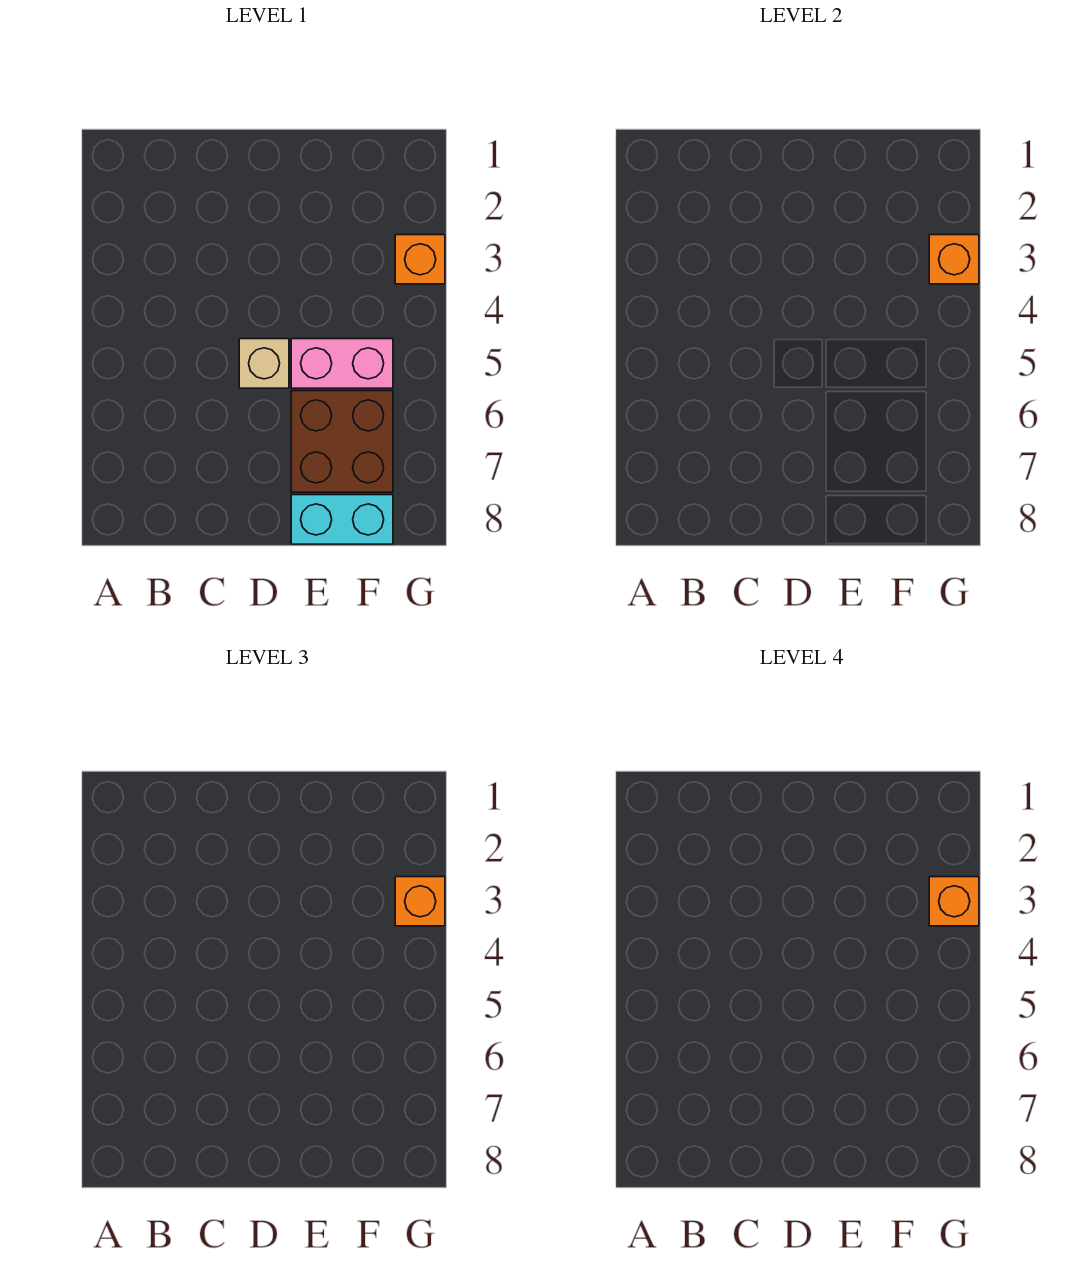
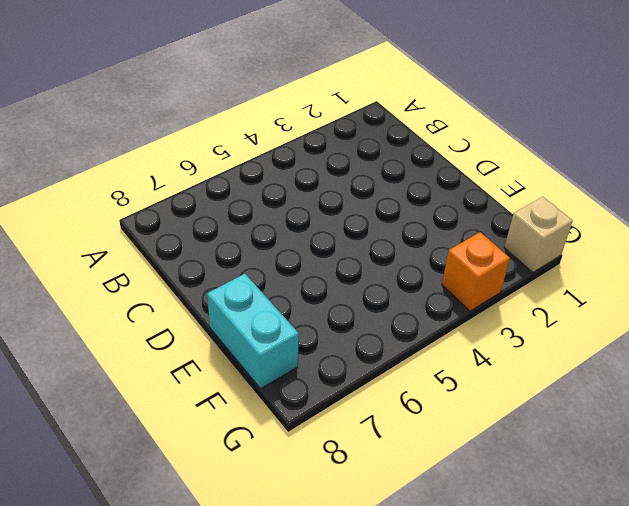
tan 1x1 brick [504,197,573,272] -> tan 1x1 brick moved to [239,339,289,388]
none -> pink 1x2 brick [291,339,393,388]
none -> brown 2x2 brick [291,391,393,492]

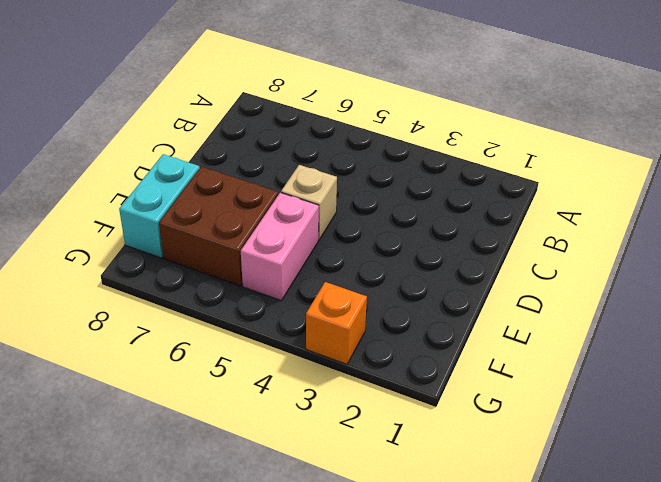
none -> orange 1x1 brick [929,235,979,284]
none -> orange 1x1 brick [395,877,445,926]

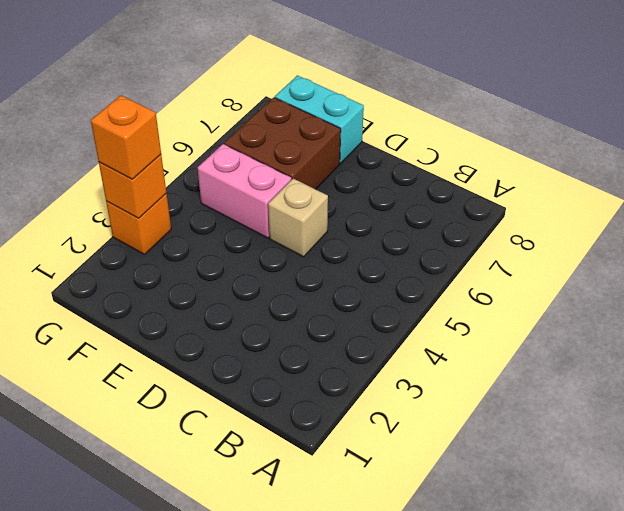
none -> orange 1x1 brick [929,877,979,926]

